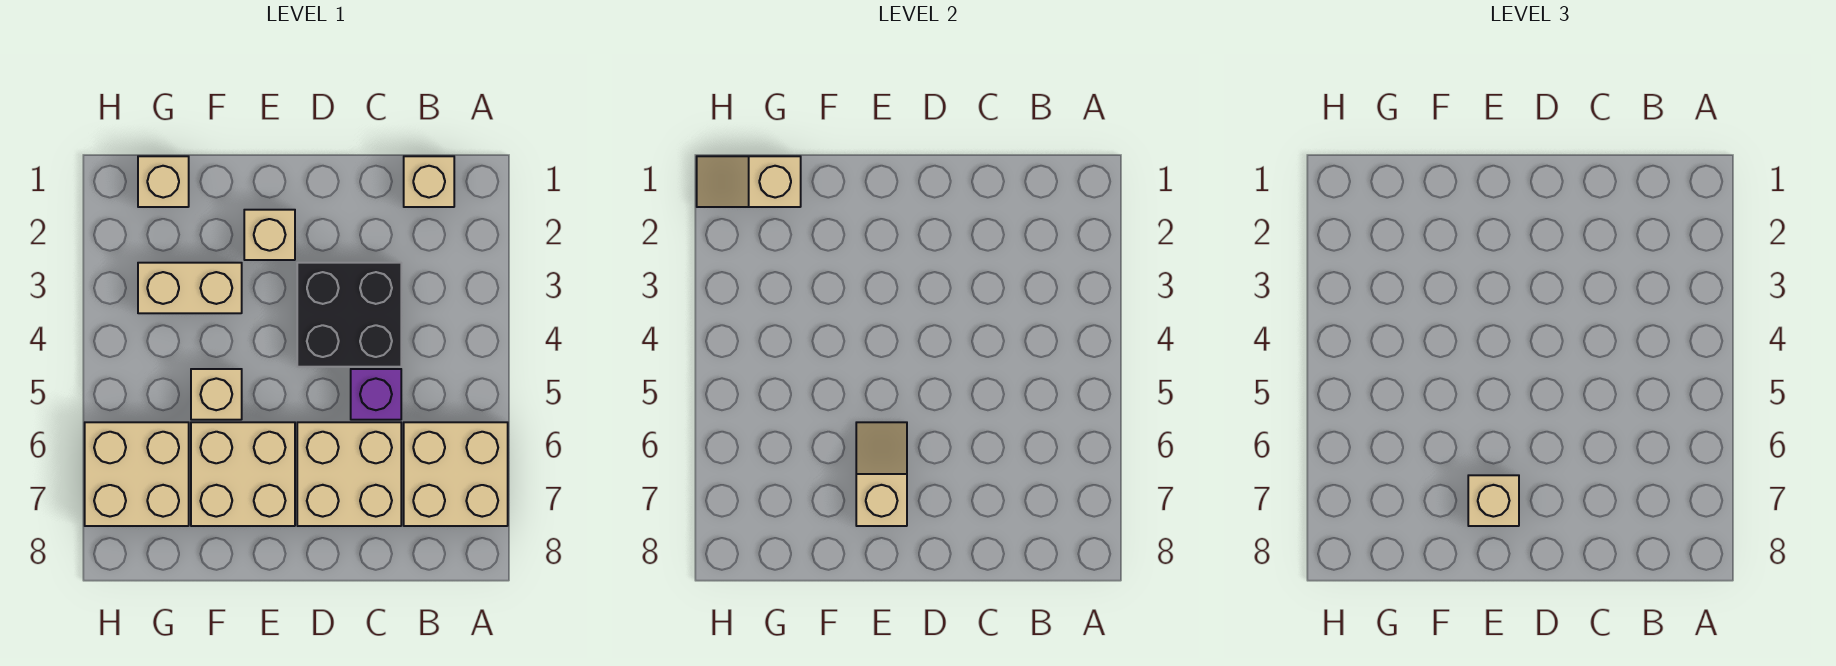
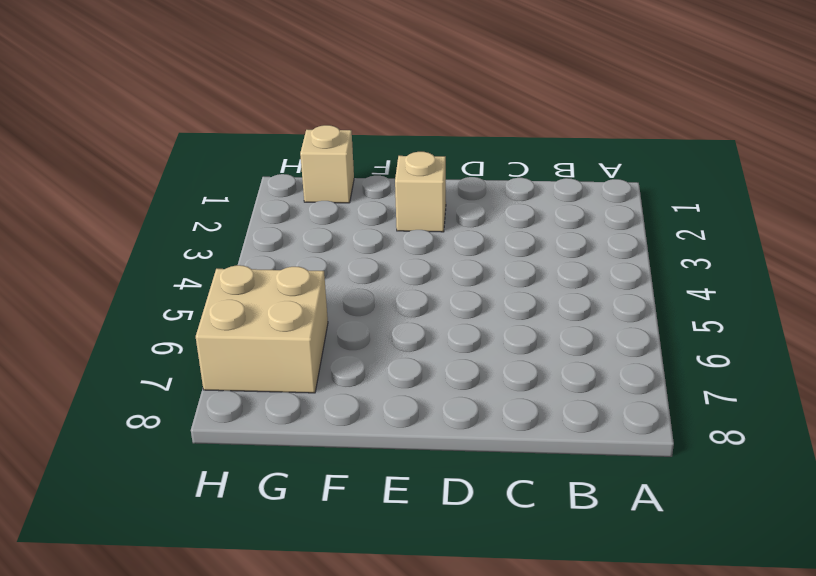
none -> tan 2x2 brick [404,422,508,526]
none -> tan 1x1 brick [404,156,454,207]
none -> black 2x2 brick [297,263,401,367]

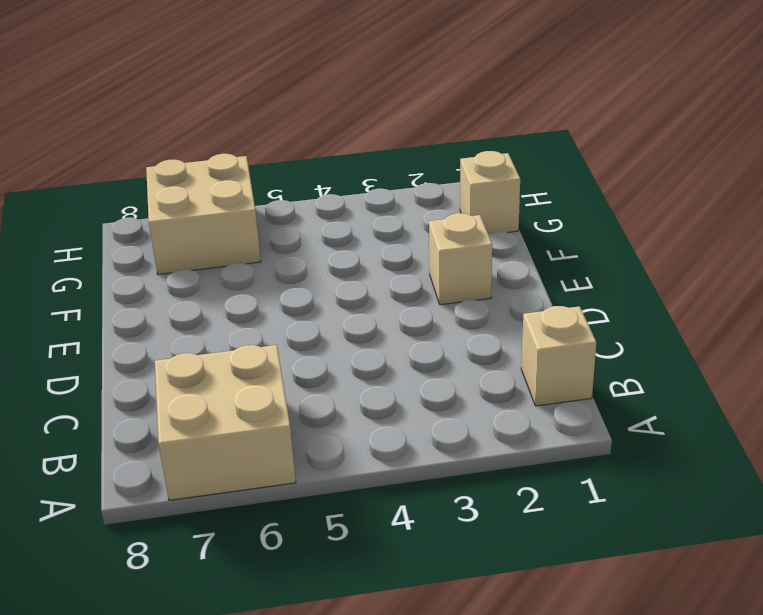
none -> black 2x2 brick [297,263,401,367]
none -> purple 1x1 brick [351,369,401,420]
none -> tan 2x2 brick [297,422,401,526]

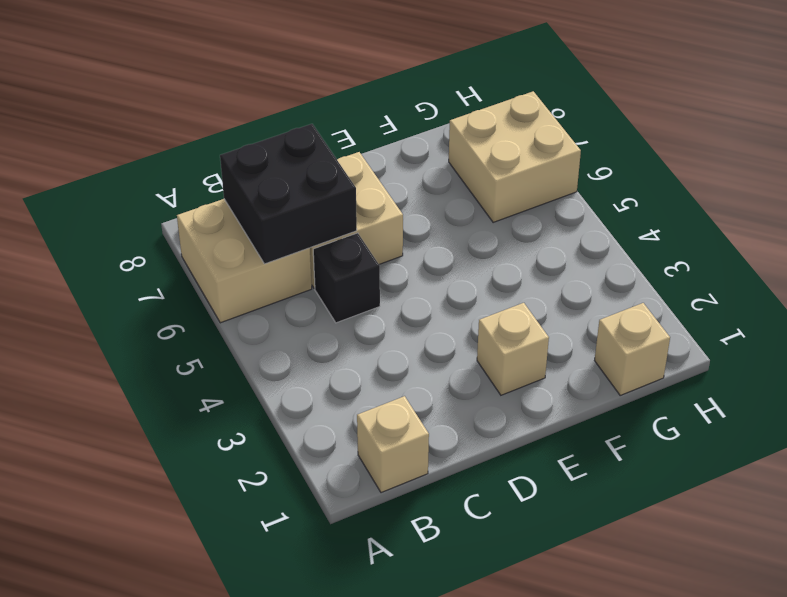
black 2x2 brick [220,124,357,264] -> black 2x2 brick moved to [297,263,401,367]
black 1x1 brick [313,233,380,323] -> purple 1x1 brick [351,369,401,420]
none -> tan 2x2 brick [191,422,295,526]
none -> tan 1x2 brick [138,263,242,313]
none -> tan 1x1 brick [191,369,242,420]

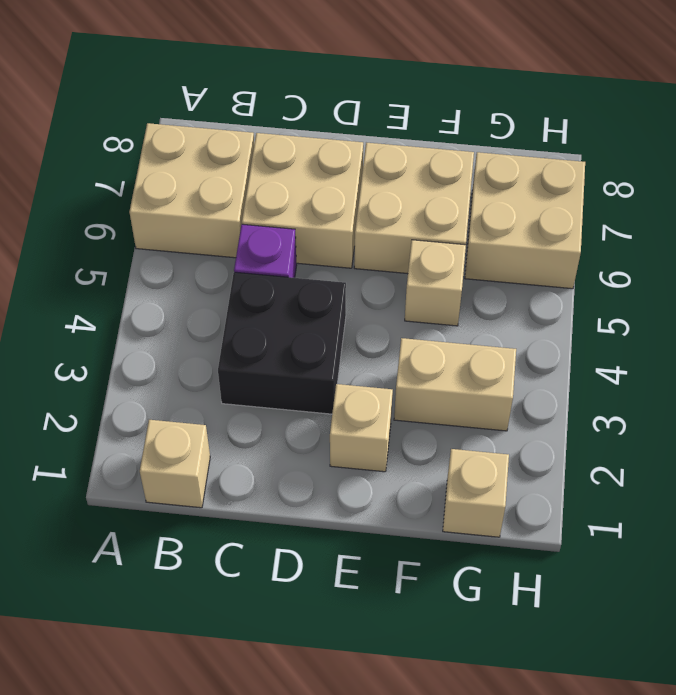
none -> tan 1x2 slope [856,422,907,526]
none -> tan 1x2 slope [697,156,801,207]
none -> tan 1x1 brick [1468,475,1519,526]

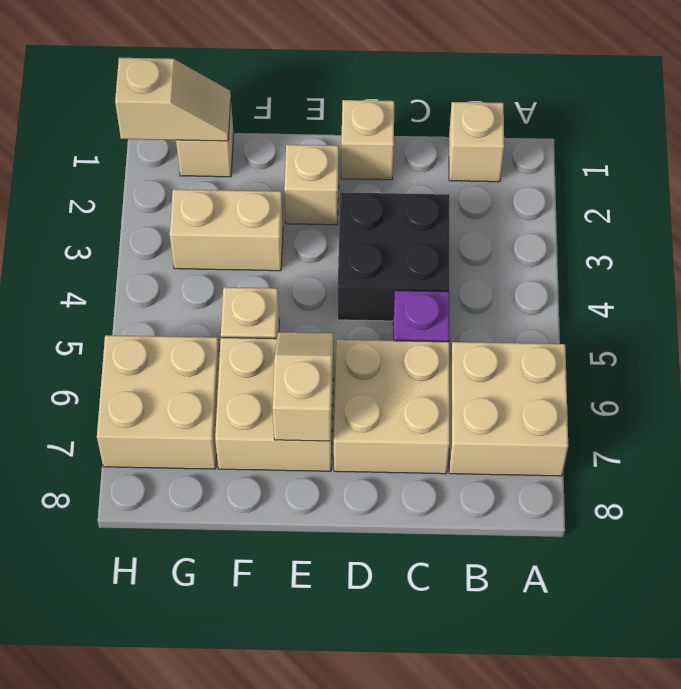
tan 1x1 brick [341,100,394,180] -> tan 1x1 brick moved to [1468,475,1519,526]
tan 1x2 slope [115,58,231,141] -> tan 1x2 slope turned to [697,156,801,207]

